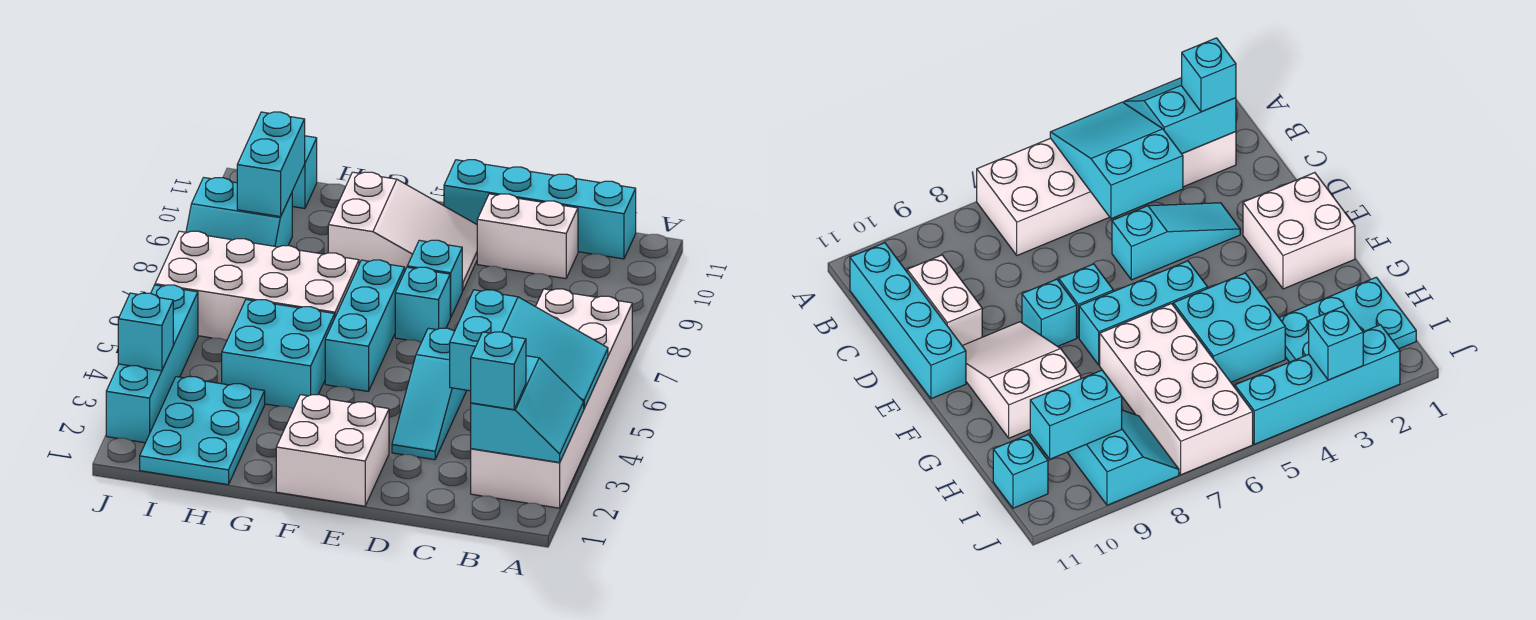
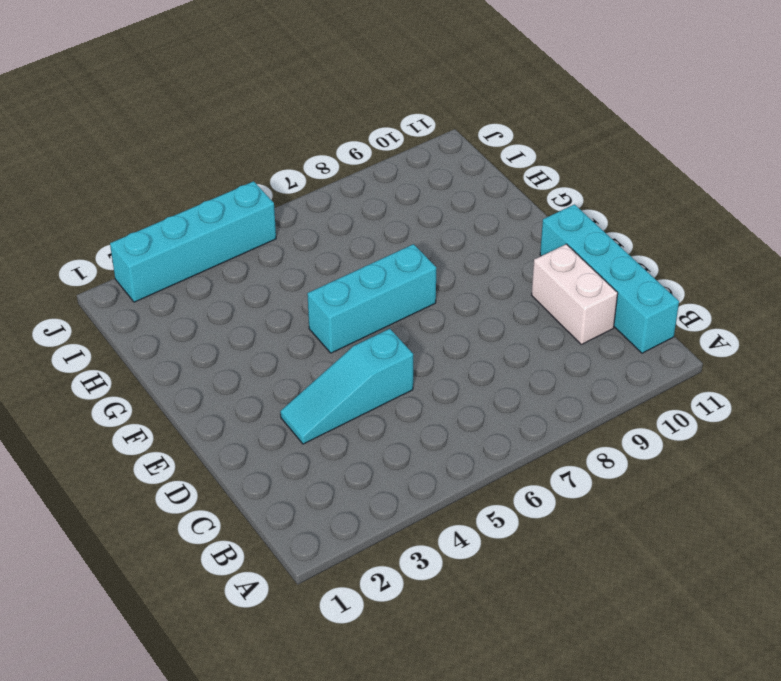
none -> white 2x6 brick [471,289,632,508]
none -> white 2x2 brick [276,395,389,506]
none -> cyan 1x1 brick [395,267,450,342]

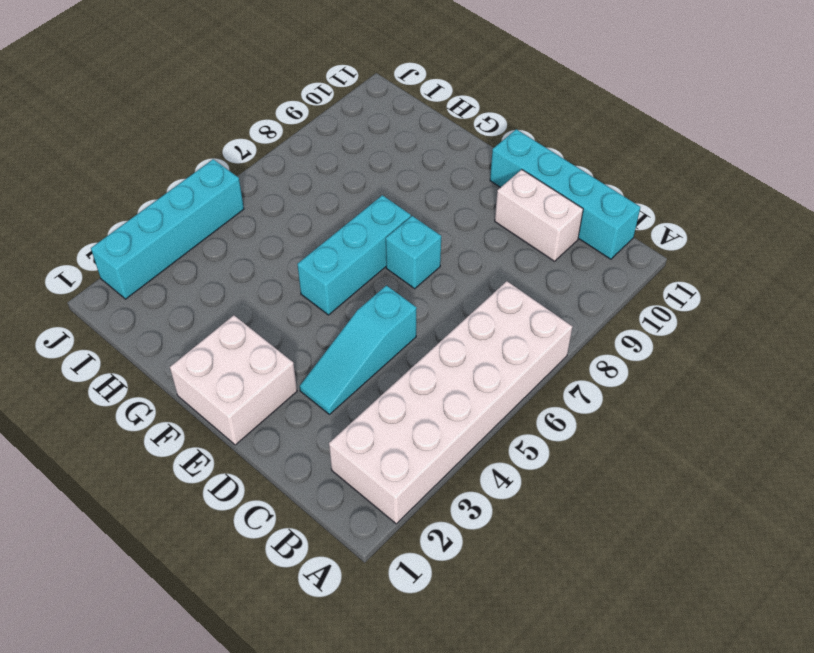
none -> cyan 1x1 brick [407,240,462,318]
none -> white 2x3 slope [328,172,477,291]
none -> cyan 2x2 brick [222,300,335,409]

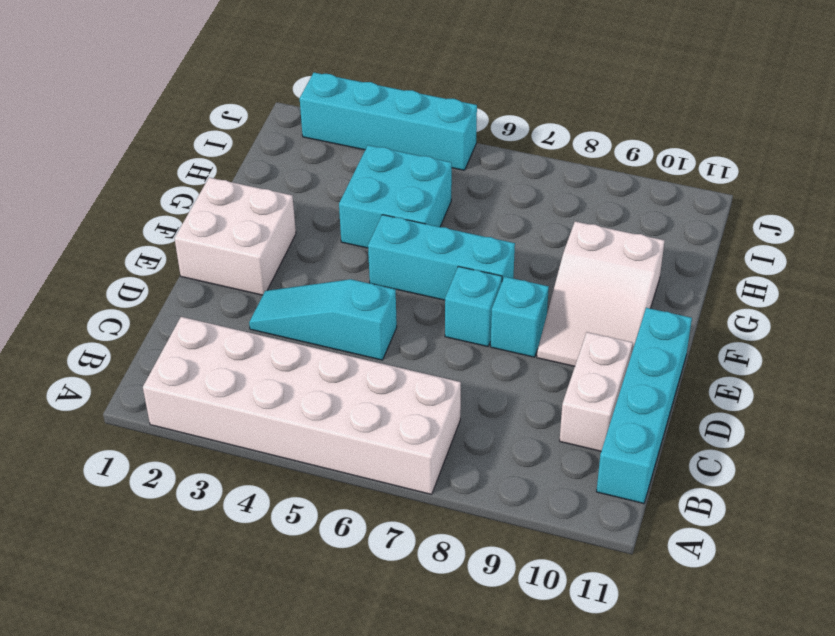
none -> white 2x4 brick [155,231,359,340]
none -> cyan 2x3 plate [140,377,265,485]
none -> cyan 2x2 slope [186,178,292,247]

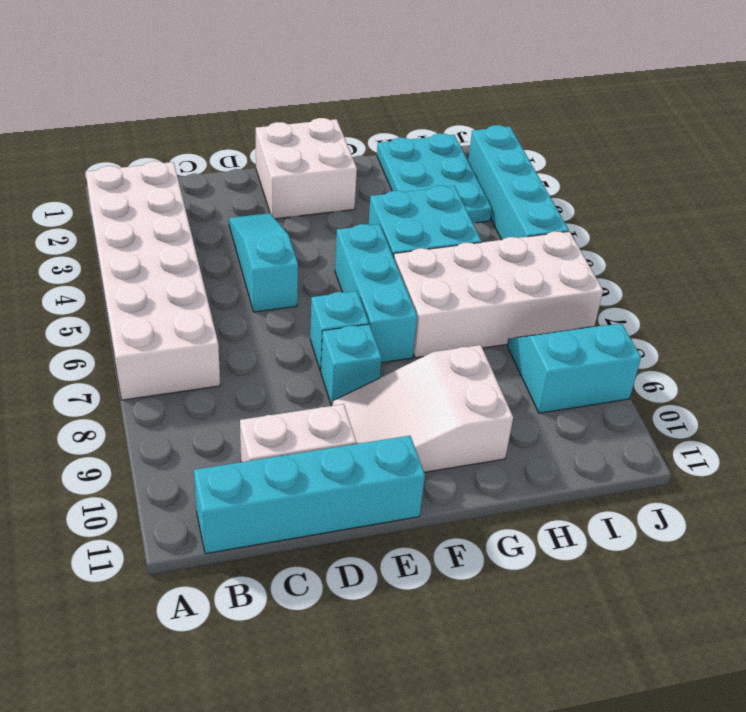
none -> cyan 1x1 brick [292,136,317,208]
none -> cyan 2x2 slope [471,356,584,462]
none -> cyan 2x3 slope [450,290,608,408]

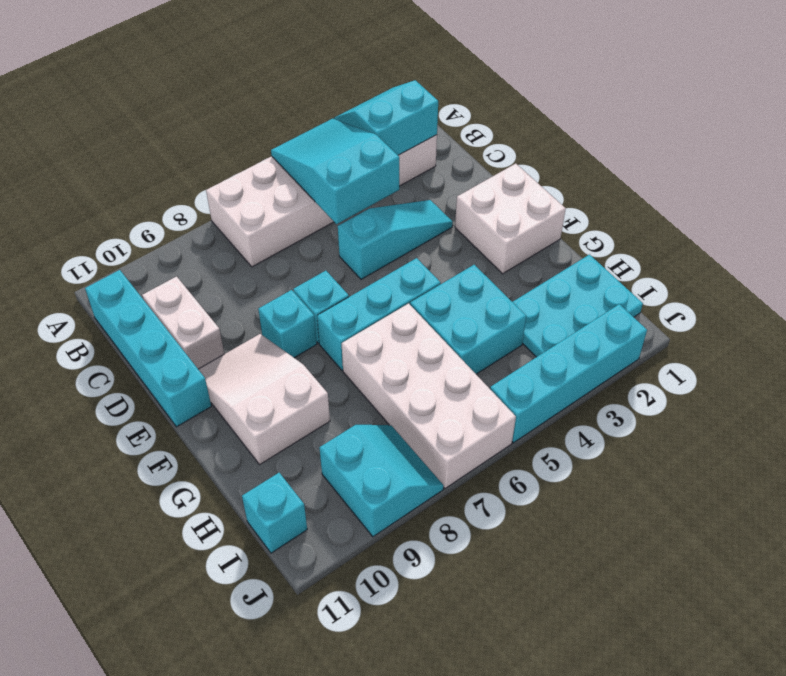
none -> cyan 1x2 brick [237,112,305,217]
none -> cyan 1x1 brick [118,293,173,371]
none -> cyan 1x1 brick [471,332,526,410]

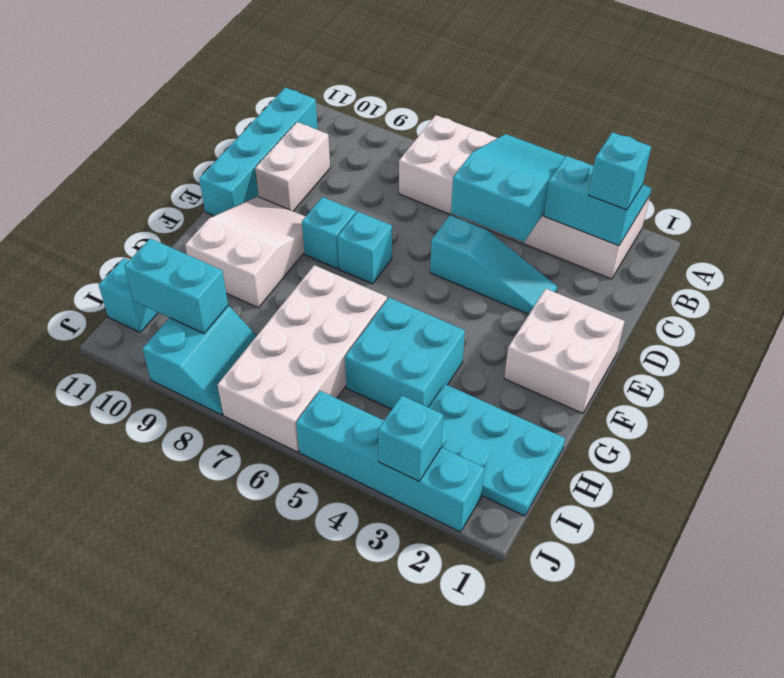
none -> cyan 1x3 brick [325,260,405,391]

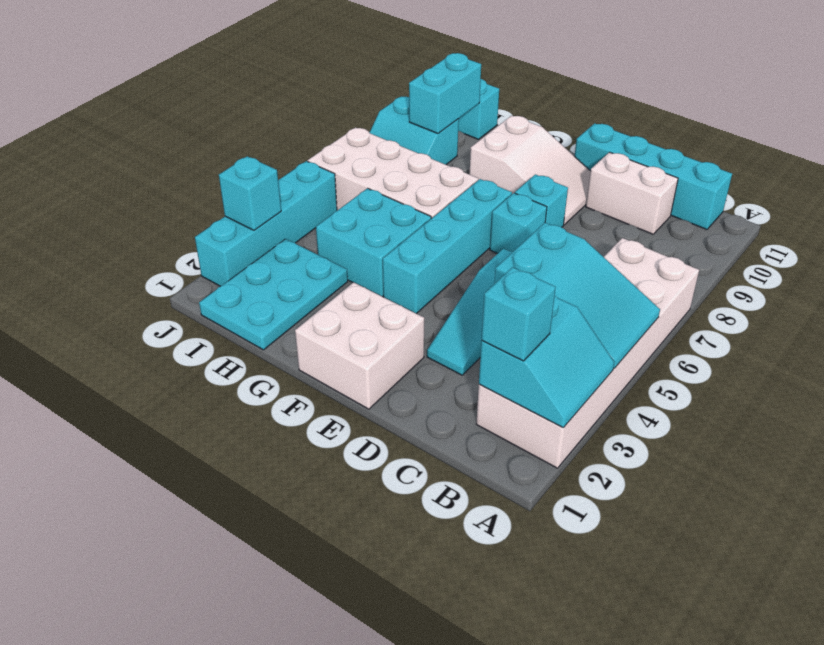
cyan 1x4 brick [383,179,512,314] -> cyan 1x3 brick [325,260,405,391]

